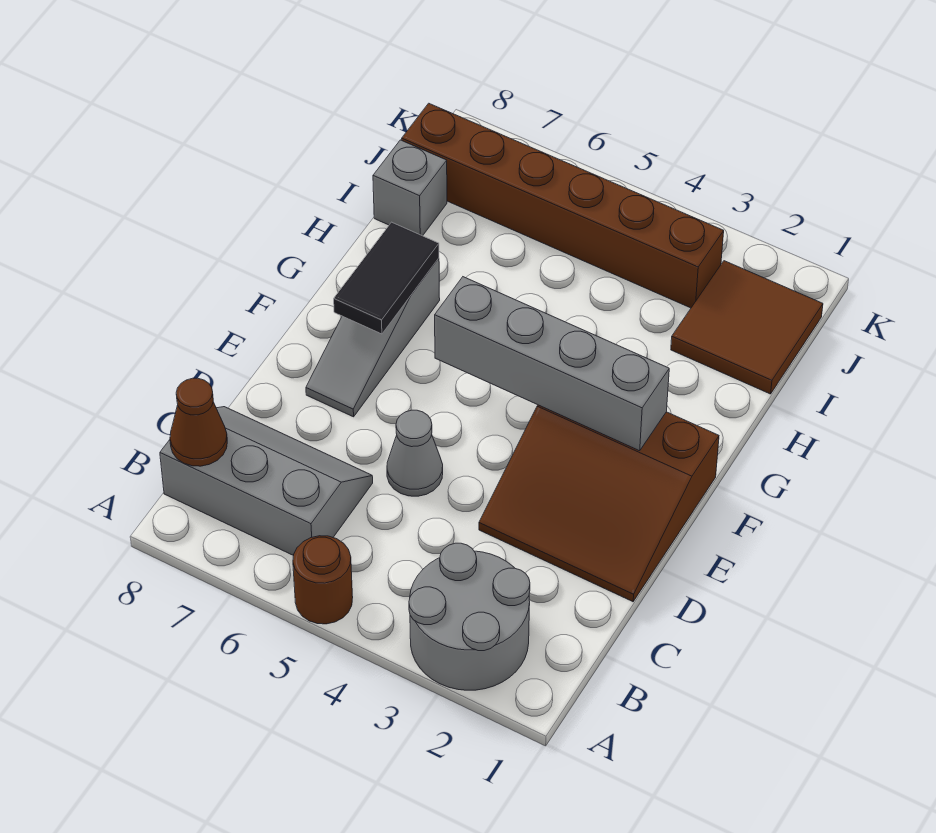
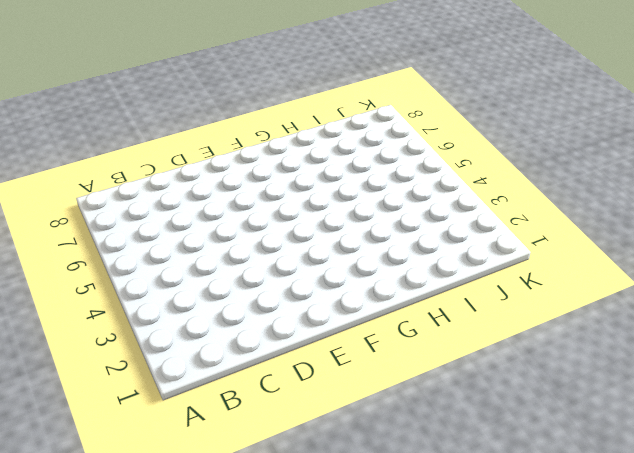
none -> grey 2x2 round brick [409,543,530,690]
none -> brown 1x1 round brick [293,536,353,624]
none -> grey 2x3 slope [160,407,373,556]

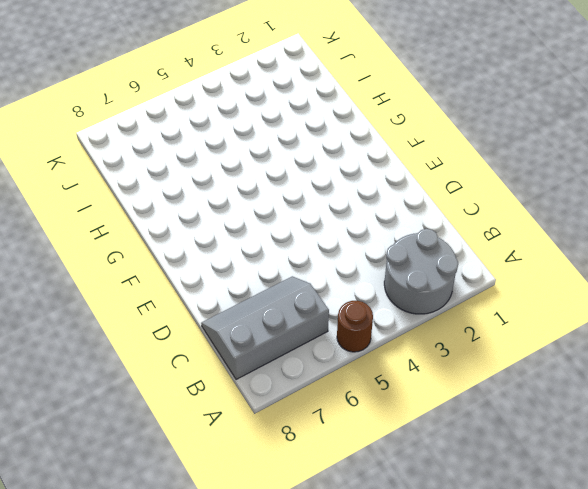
none -> brown 3x3 slope [479,405,719,602]
none -> grey 1x1 cone [387,410,443,496]
none -> grey 1x3 slope [306,258,440,417]

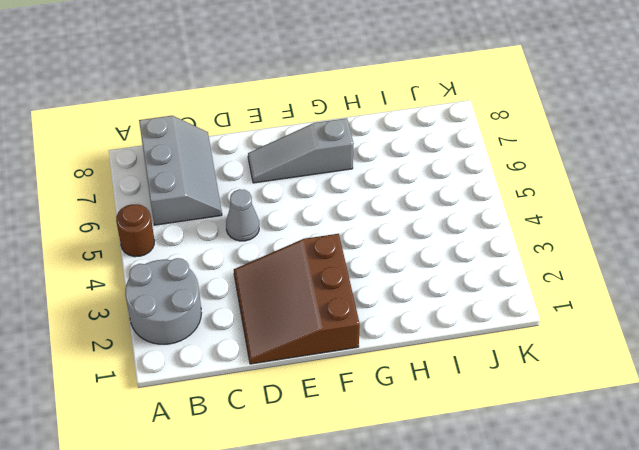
none -> brown 2x2 tile [671,261,823,394]
none -> grey 1x1 brick [373,140,447,236]
none -> brown 1x6 brick [402,103,724,308]

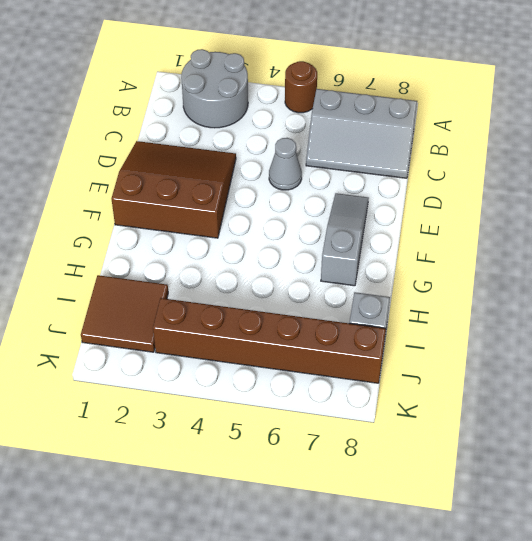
none -> brown 1x1 cone [170,378,227,466]
none -> grey 1x4 brick [435,277,669,451]
none -> black 1x2 tile [334,222,439,334]

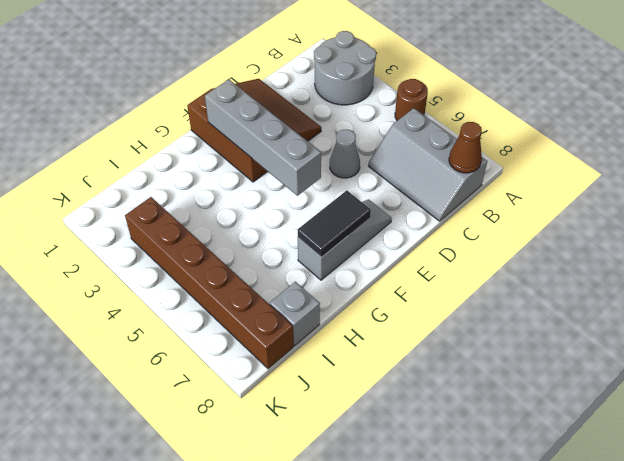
none -> brown 2x2 tile [671,261,823,394]

